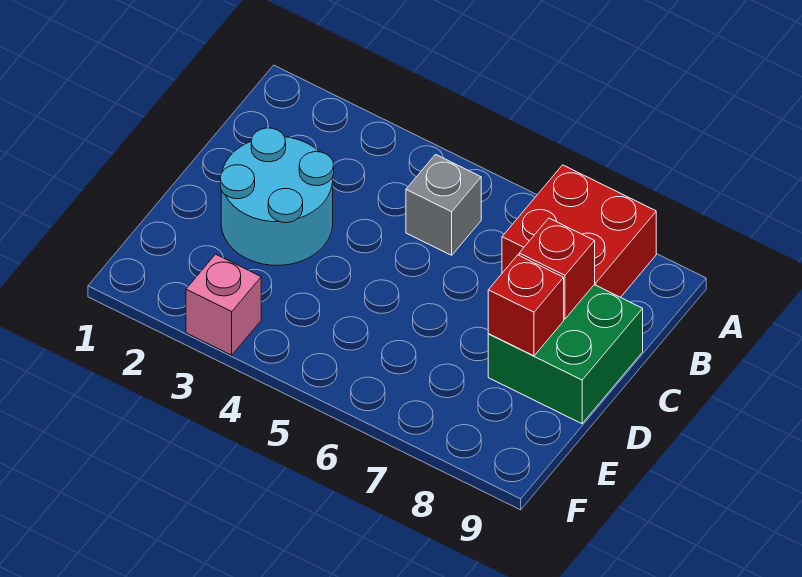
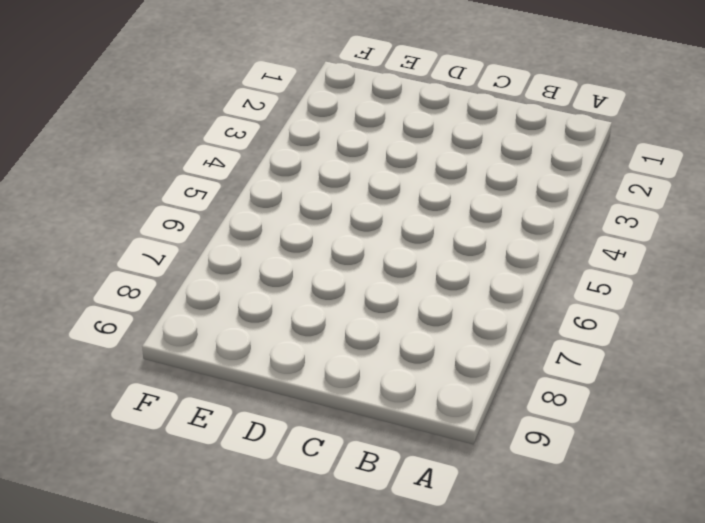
none -> red 2x2 brick [502,165,656,297]
none -> grey 1x1 brick [406,155,481,255]

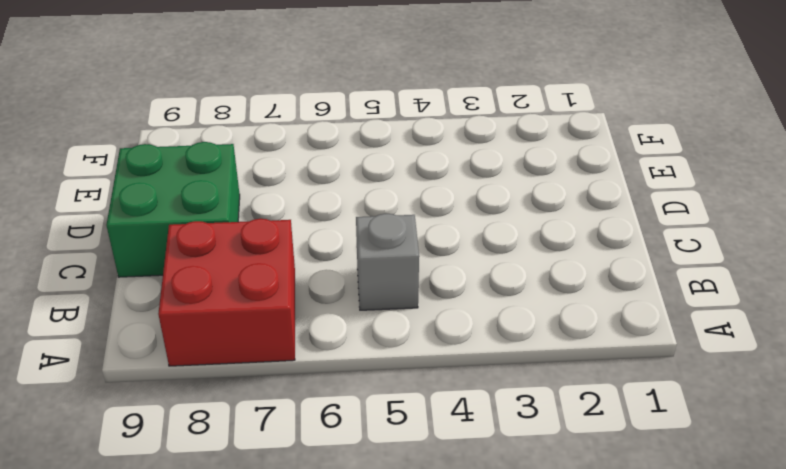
none -> cyan 2x2 round brick [220,128,334,265]
none -> pink 1x1 brick [186,254,261,355]

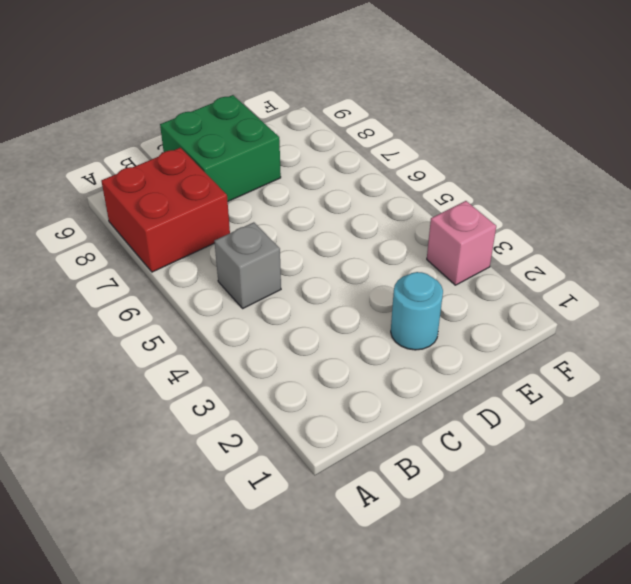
cyan 1x1 round brick [391,272,443,350] -> cyan 2x2 round brick [220,128,334,265]
none -> red 1x1 brick [519,218,595,319]
none -> red 1x1 brick [488,255,564,356]

